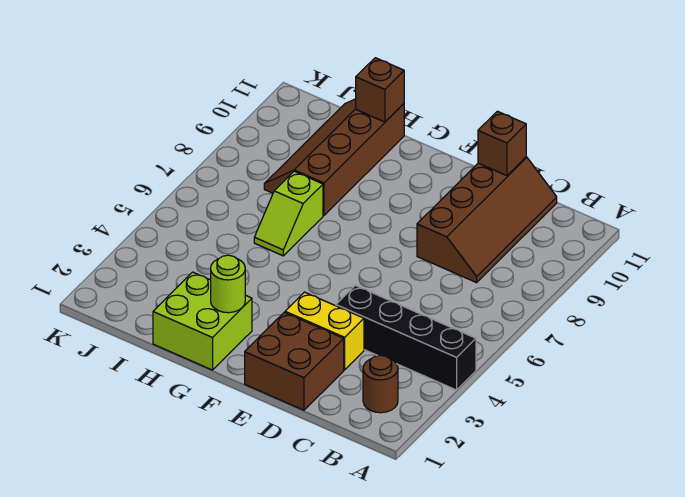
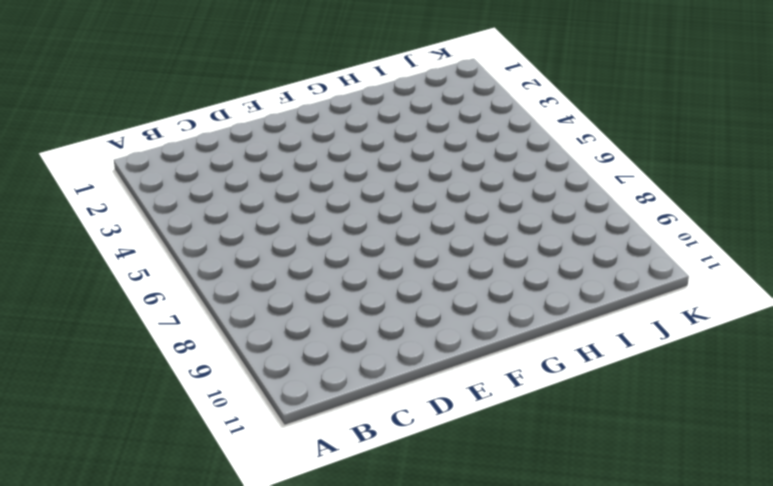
none -> black 1x4 brick [336,285,476,390]
none -> brown 1x1 round brick [363,355,398,413]

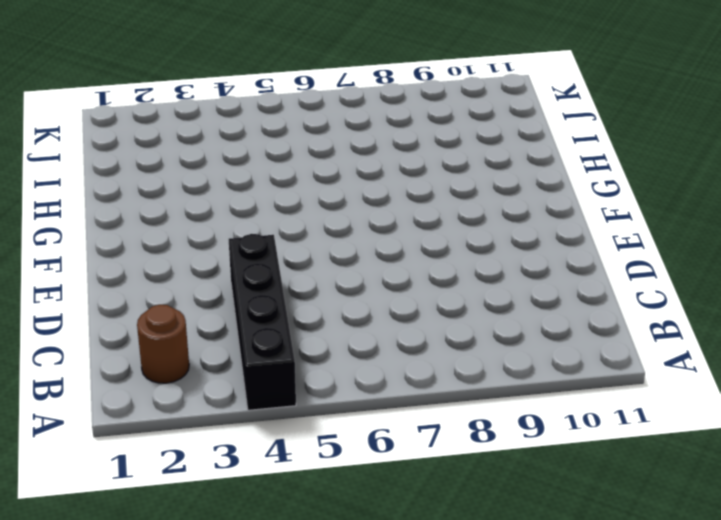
none -> brown 2x4 slope [417,157,557,283]
none -> brown 2x2 brick [245,312,344,410]

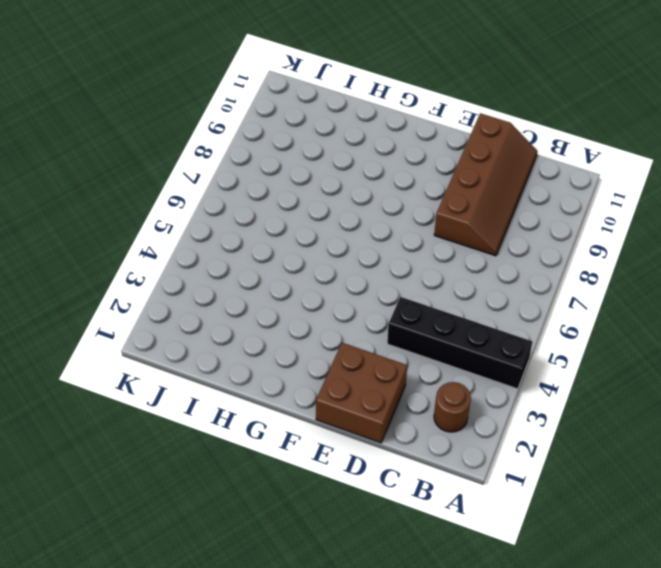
none -> yellow 1x2 brick [285,292,364,370]
none -> lime 2x2 brick [153,272,252,370]

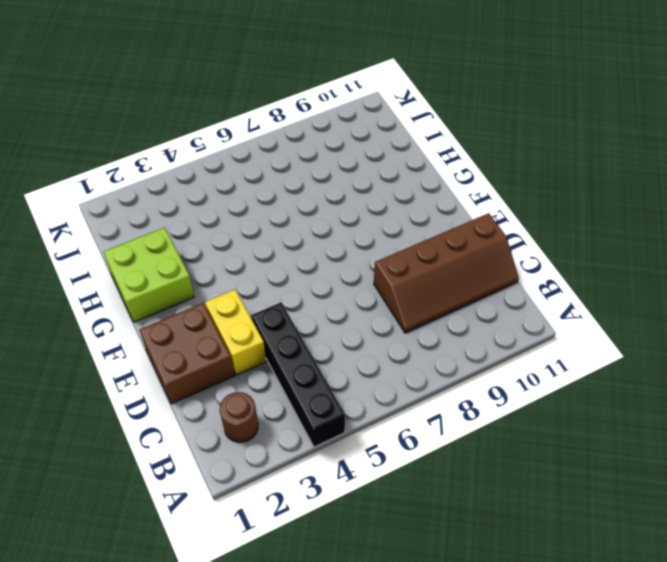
none -> lime 1x2 slope [254,171,323,256]
none -> brown 2x4 slope [264,99,404,215]

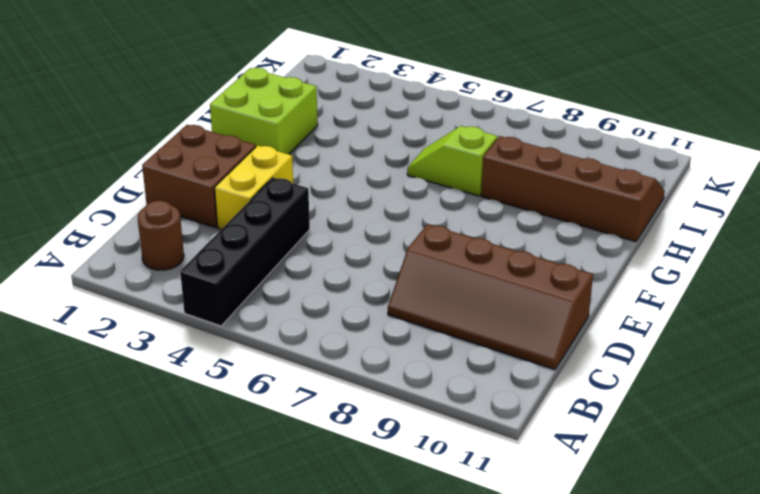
none -> brown 1x1 brick [478,111,526,176]
none -> lime 1x1 round brick [211,255,245,313]

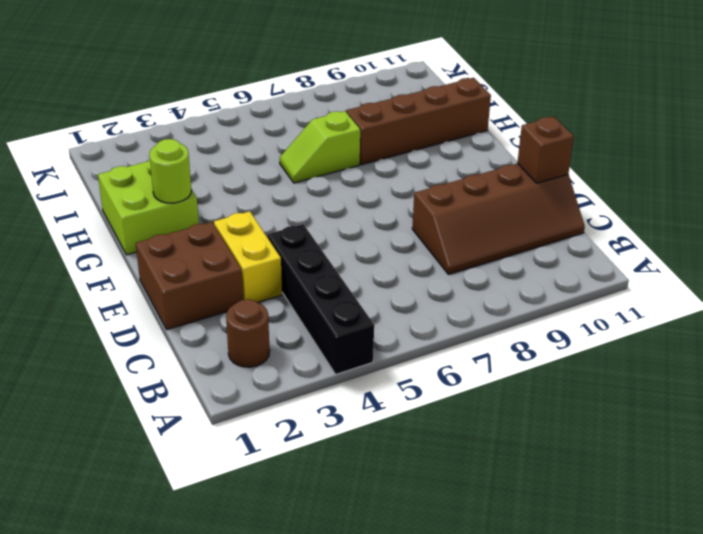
none -> brown 1x1 brick [356,58,404,122]

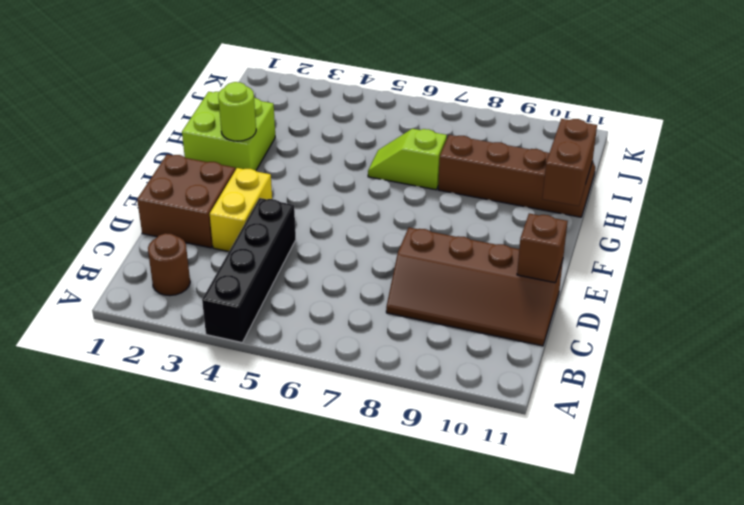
brown 1x2 brick [542,119,597,206] -> brown 1x1 brick [356,58,404,122]

